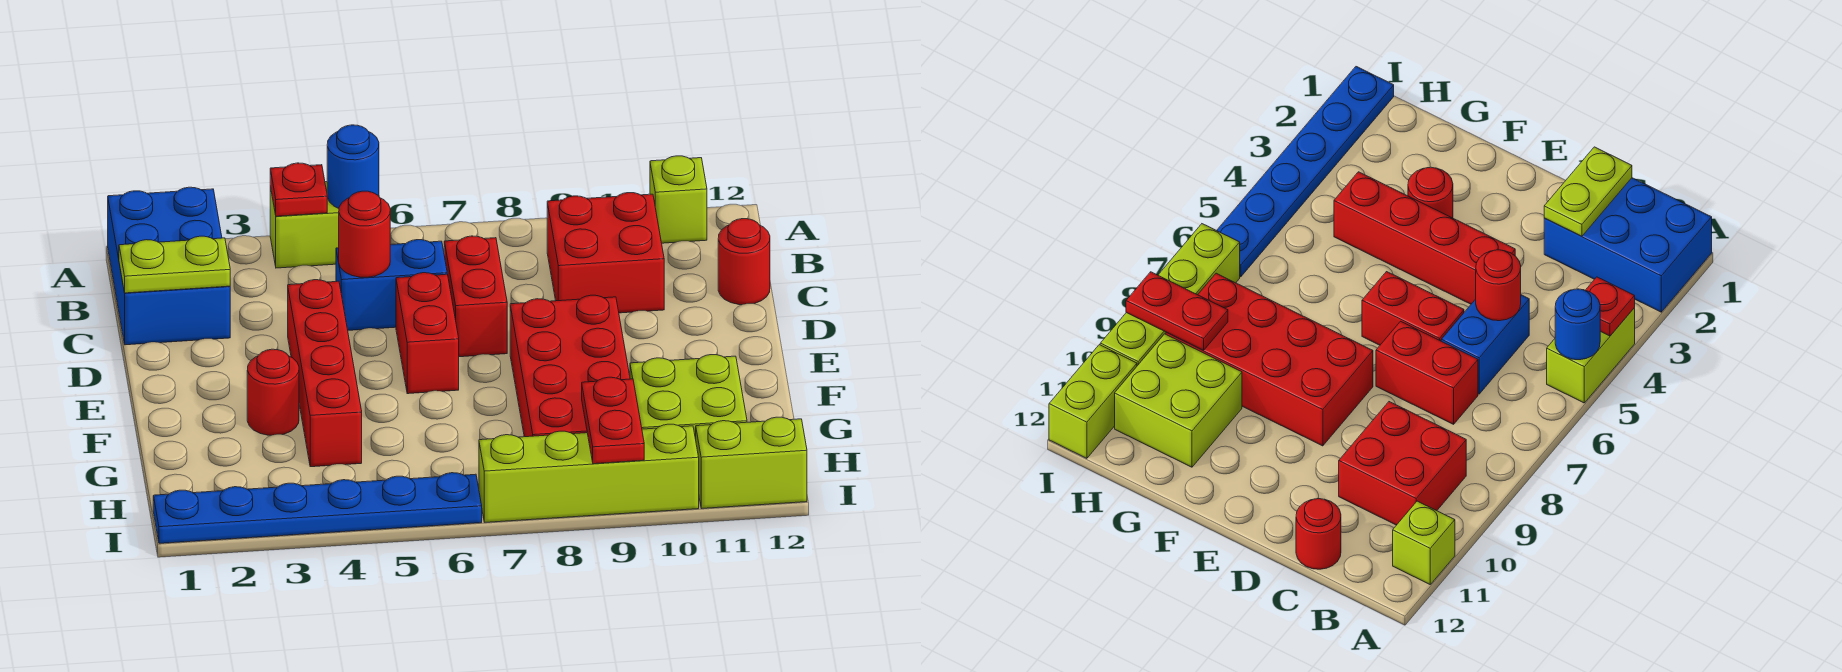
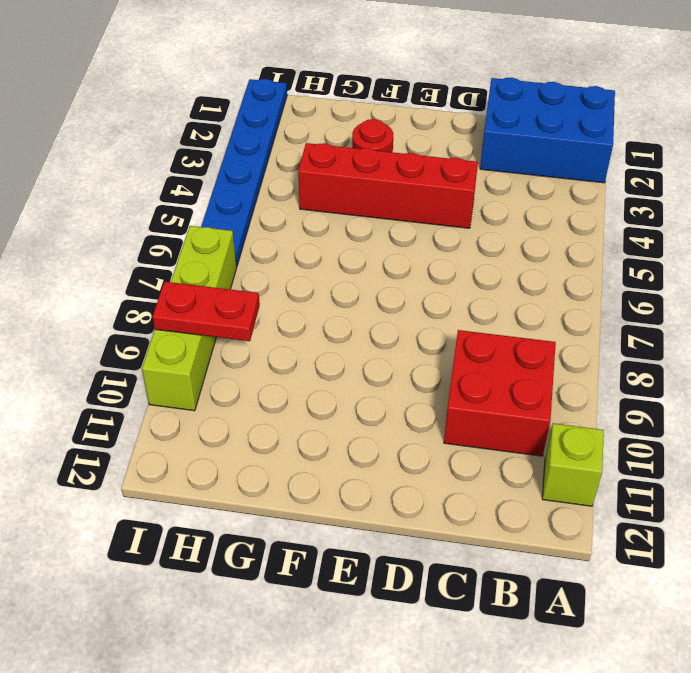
none -> lime 1x2 brick [270,182,339,268]
none -> blue 1x2 brick [336,240,447,330]
none -> red 1x2 brick [444,236,507,357]

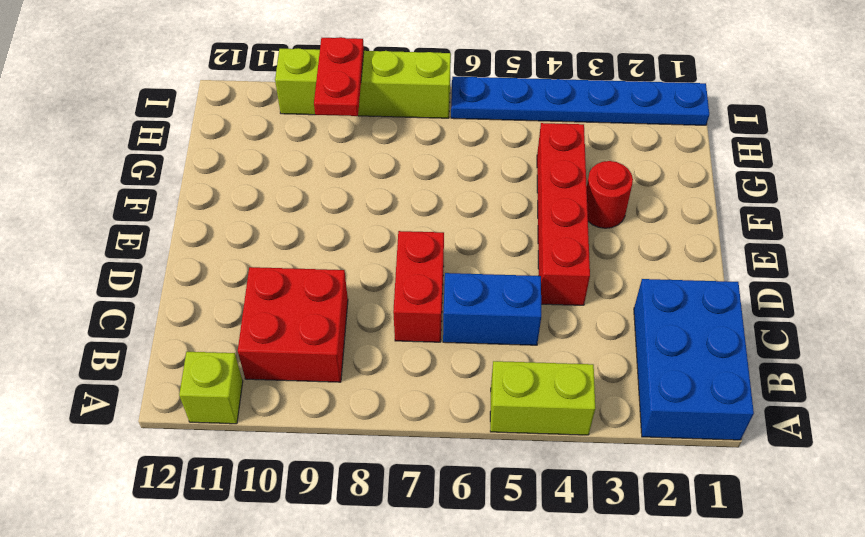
none -> red 1x1 round brick [718,219,770,305]
none -> red 1x2 brick [396,273,459,394]
none -> red 2x4 brick [510,295,630,437]

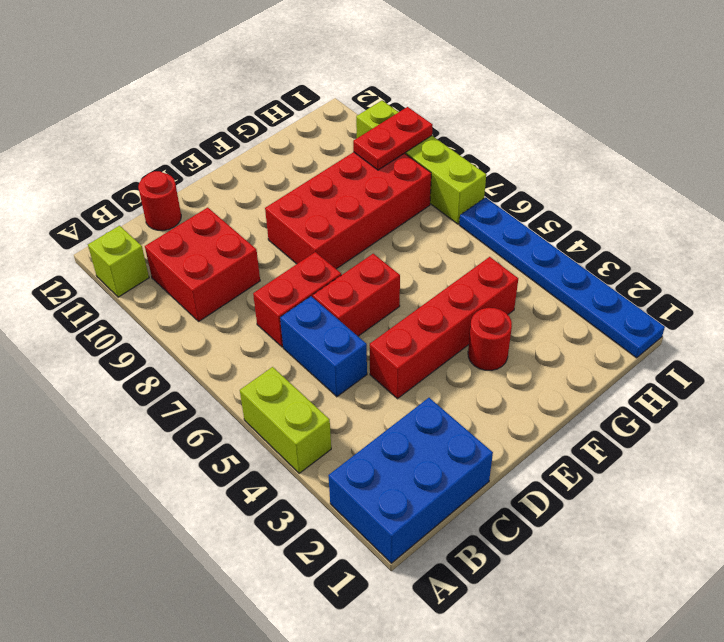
none -> lime 2x2 brick [630,355,747,439]
none -> lime 1x2 brick [696,417,807,509]
none -> red 1x1 plate [270,163,327,216]

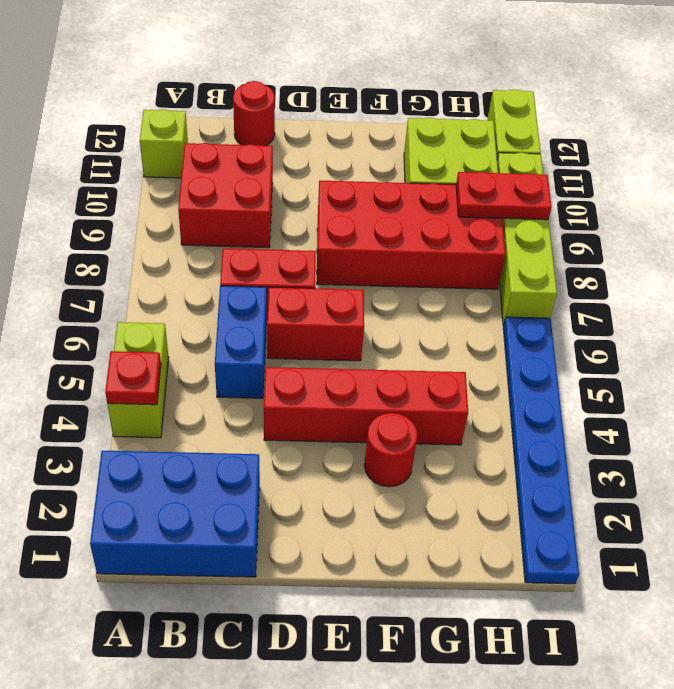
none -> blue 1x1 round brick [327,125,379,208]
none -> lime 1x2 plate [119,236,230,293]
none -> red 1x1 round brick [339,191,390,277]

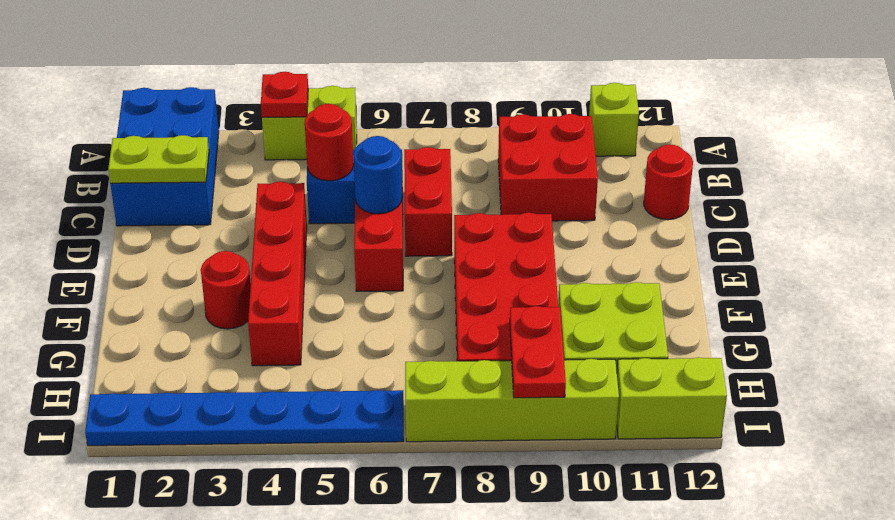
blue 1x1 round brick [353,136,402,214] -> blue 1x1 round brick moved to [327,125,379,208]

